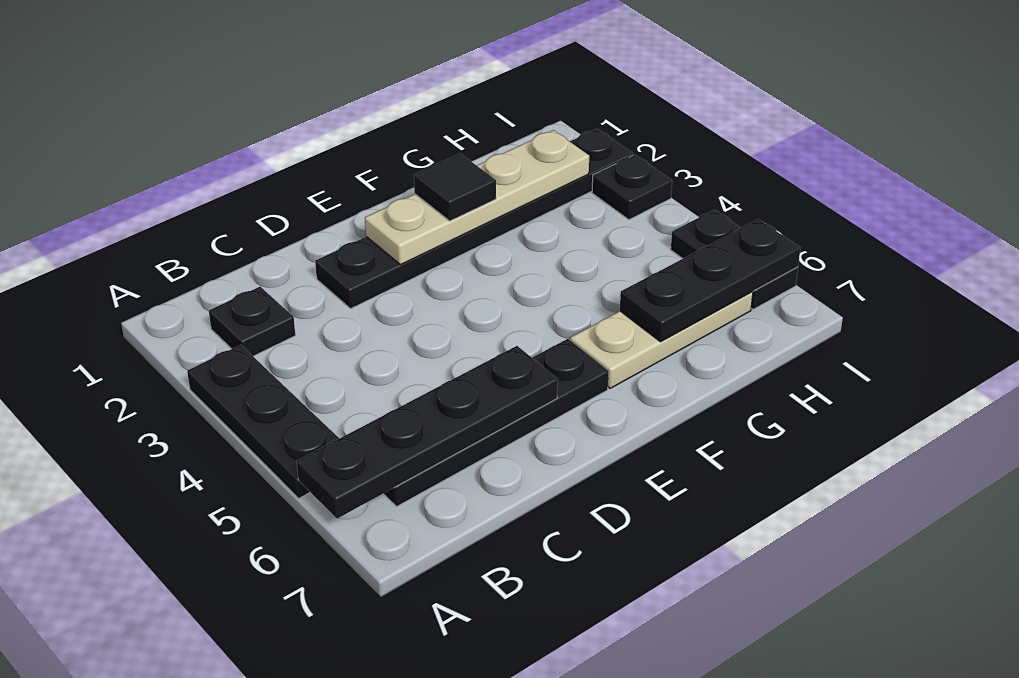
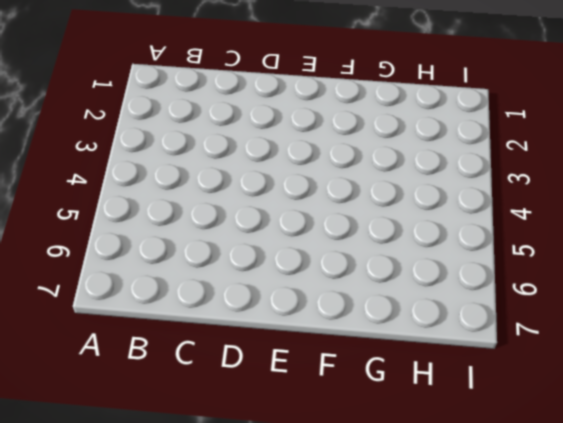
none -> black 1x3 plate [187,345,339,498]
none -> black 1x1 plate [209,287,295,356]

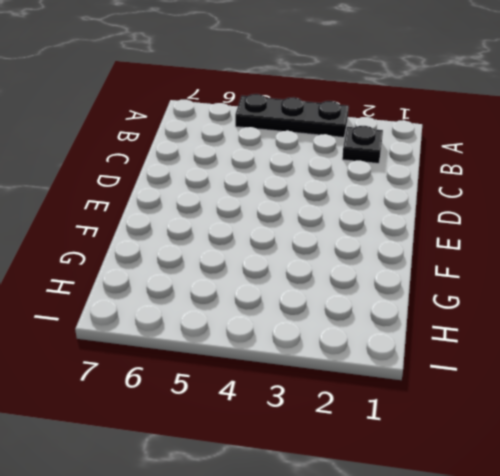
none -> black 1x4 plate [383,339,608,506]
none -> black 1x6 plate [315,129,633,309]

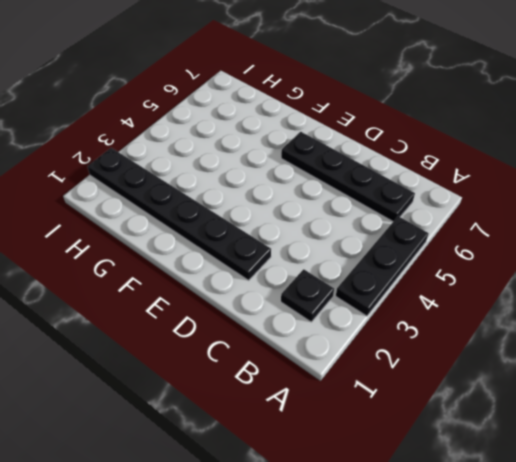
none -> tan 1x3 plate [570,292,753,388]
none -> black 1x1 plate [592,155,672,220]

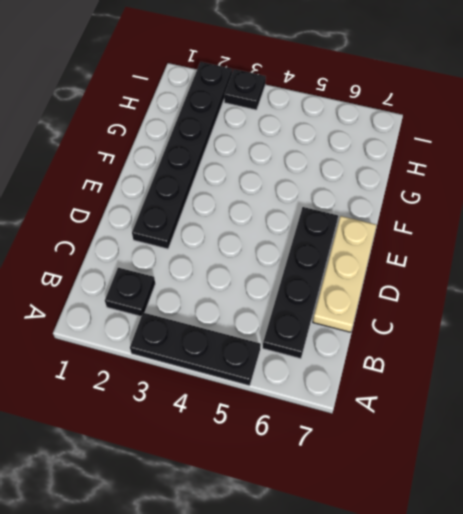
tan 1x3 plate [313,216,376,332] -> tan 1x3 plate moved to [570,292,753,388]
none -> black 1x2 plate [671,210,798,309]
none -> black 1x4 plate [297,346,558,519]

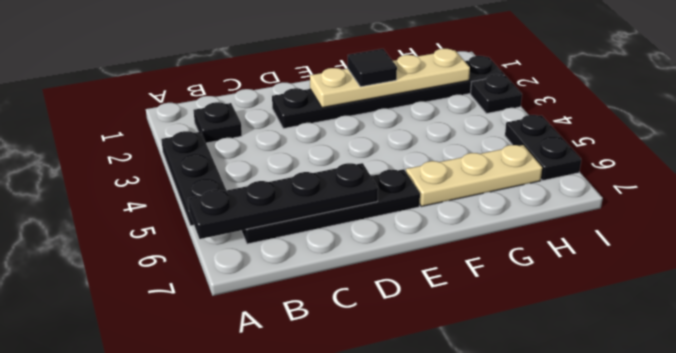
none -> black 1x3 plate [620,219,800,342]

